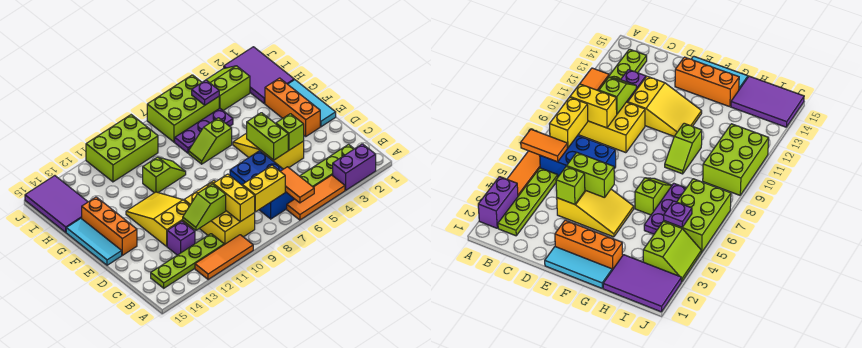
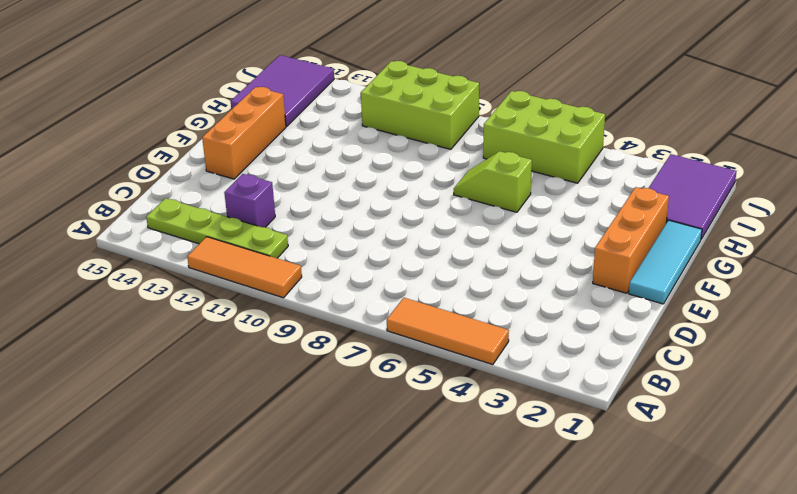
none -> purple 1x2 brick [333,144,376,190]
none -> lime 1x4 plate [300,144,354,187]
none -> blue 2x3 brick [230,151,294,219]

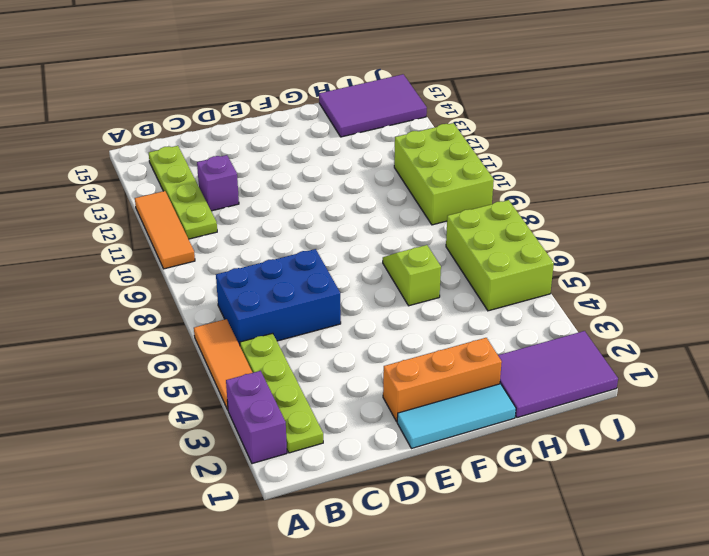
none -> yellow 2x3 brick [184,181,255,245]
none -> yellow 2x3 slope [233,133,304,169]
none -> yellow 2x3 slope [126,192,194,246]

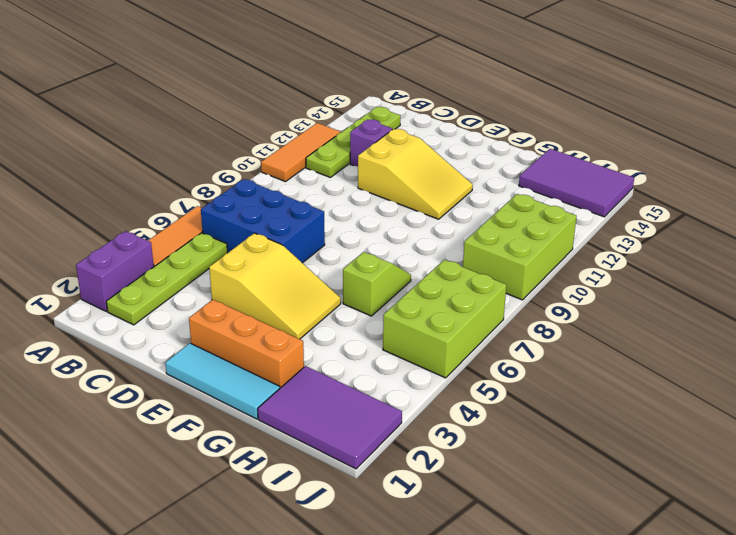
none -> yellow 2x3 brick [184,181,255,245]
none -> orange 1x3 brick [82,197,137,255]
none -> cyan 1x3 tile [66,218,122,265]

